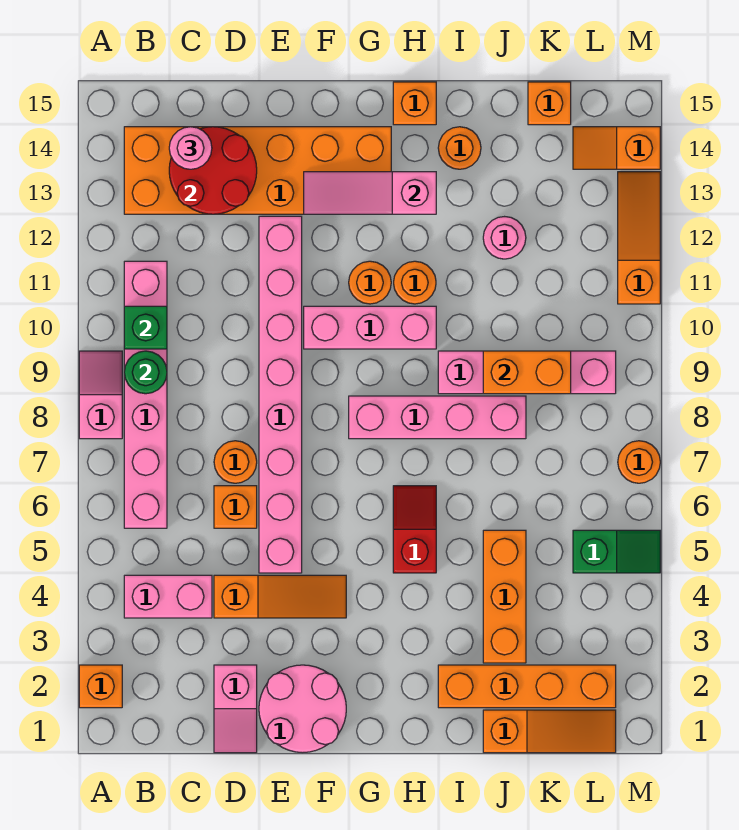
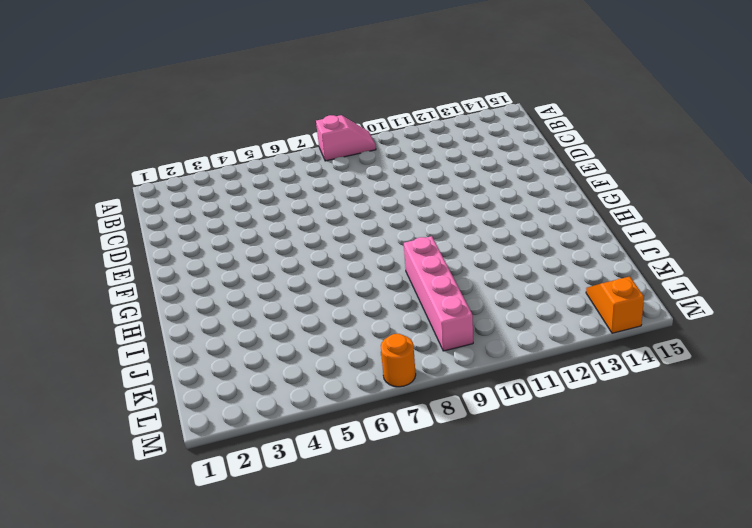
none -> orange 1x1 brick [79,665,122,708]
none -> pink 1x2 brick [124,575,212,618]
none -> pink 1x6 brick [124,261,167,528]
none -> orange 2x6 brick [124,127,391,214]

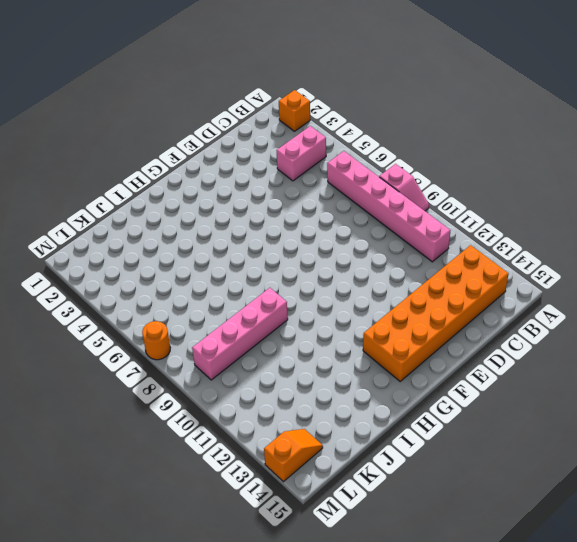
none -> pink 1x2 slope [214,665,257,753]
none -> orange 1x3 slope [214,575,346,618]
none -> orange 1x1 brick [214,486,257,528]
none -> orange 1x1 round brick [214,441,257,483]

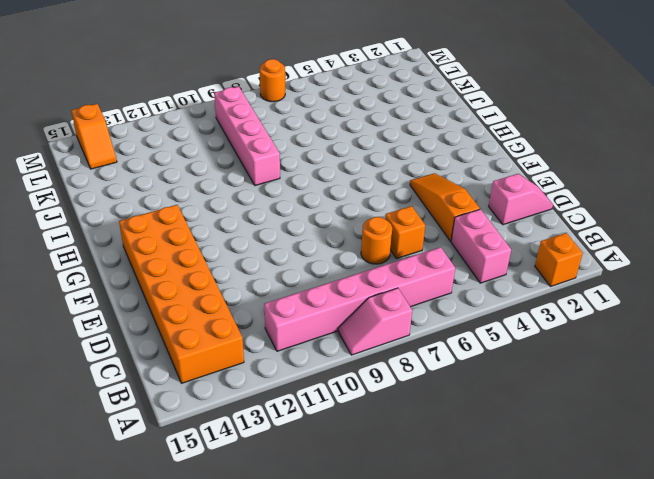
none -> pink 2x2 round brick [259,665,346,753]
none -> pink 1x8 brick [259,216,302,573]
none -> pink 1x3 brick [304,306,436,349]
none -> pink 1x4 brick [349,396,526,439]

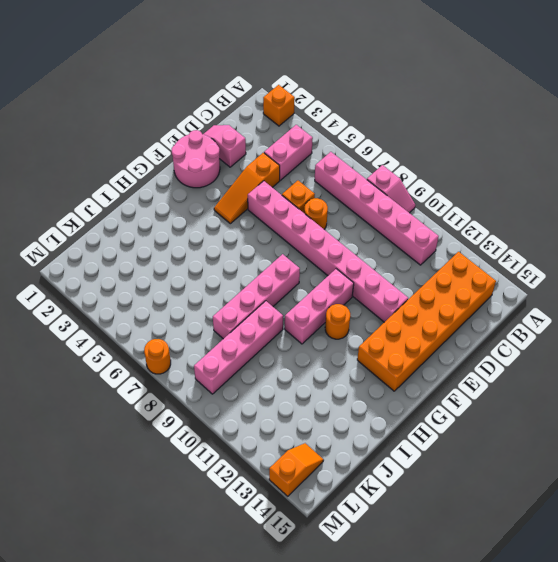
none -> red 1x2 slope [393,486,436,573]
none -> orange 1x1 round brick [394,261,436,304]
none -> orange 1x1 brick [393,82,436,125]
none -> orange 1x4 brick [438,665,616,708]

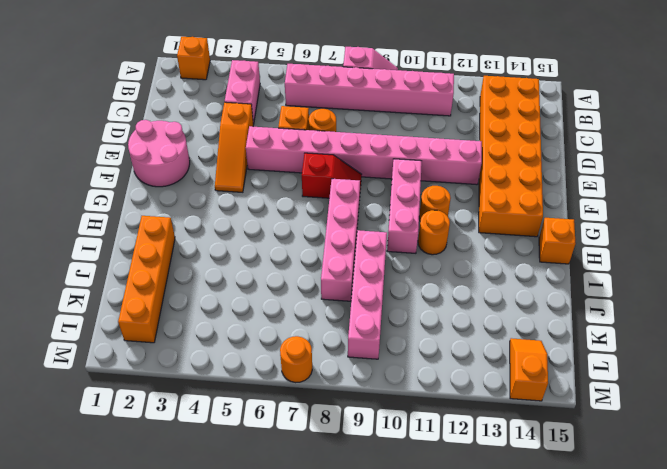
red 1x2 slope [302,153,362,198] -> red 1x2 slope moved to [393,486,436,573]
none -> pink 1x2 slope [214,665,257,753]
none -> orange 1x1 round brick [438,127,481,169]
none -> orange 1x3 slope [483,710,616,753]
none -> orange 1x3 brick [483,530,526,663]

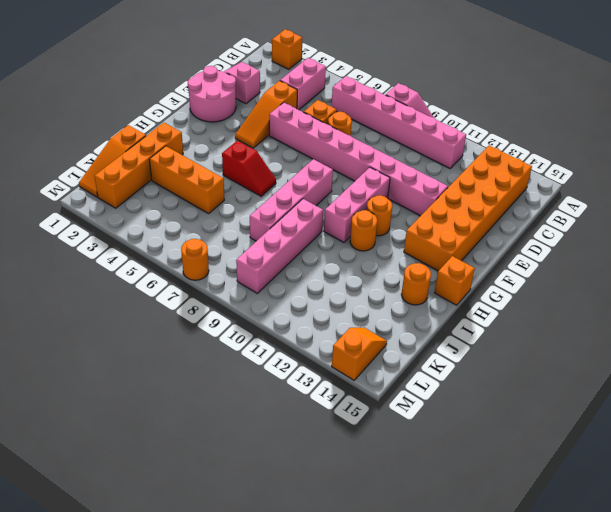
none -> pink 1x1 round brick [483,217,526,259]
none -> orange 1x1 brick [528,82,571,125]
none -> green 1x2 slope [573,530,660,573]
none -> orange 1x3 slope [618,172,660,304]

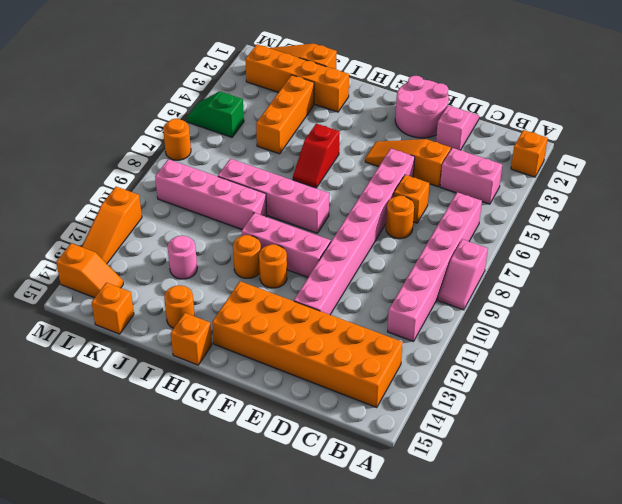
none -> green 1x1 round brick [124,351,167,394]
none -> green 1x1 brick [124,306,167,349]
none -> red 2x2 round brick [169,127,257,214]
none -> pink 1x3 slope [304,172,436,214]

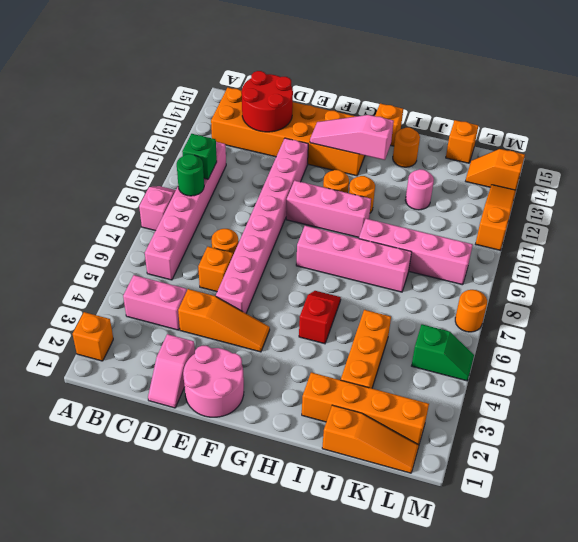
none -> orange 1x2 brick [483,351,571,394]
none -> pink 1x1 round brick [169,127,212,169]

